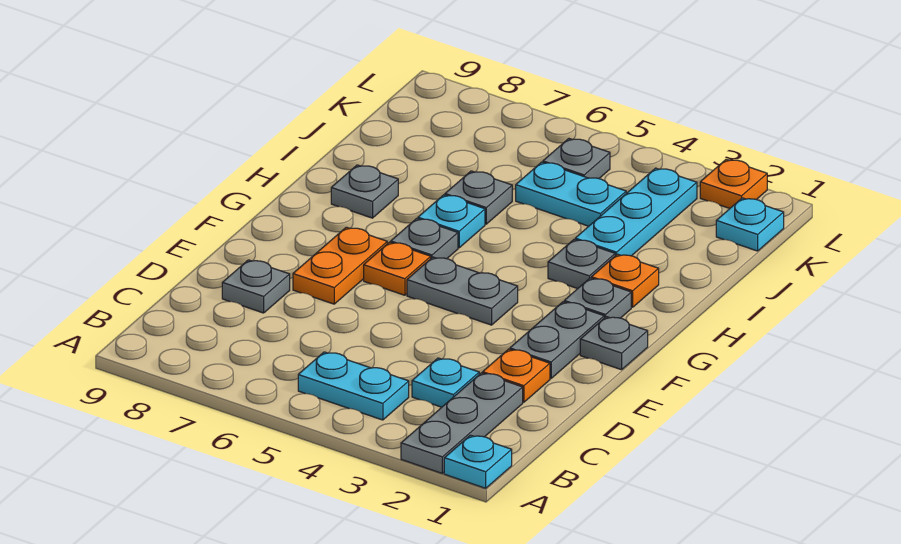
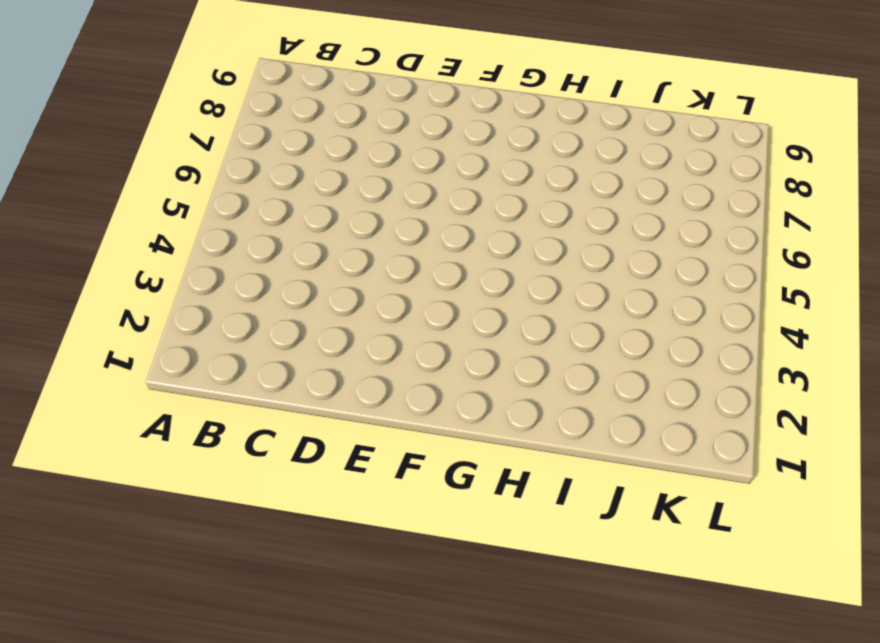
none -> cyan 1x1 plate [444,435,512,488]
none -> grey 1x3 plate [401,373,523,473]
none -> cyan 1x2 plate [298,352,409,420]

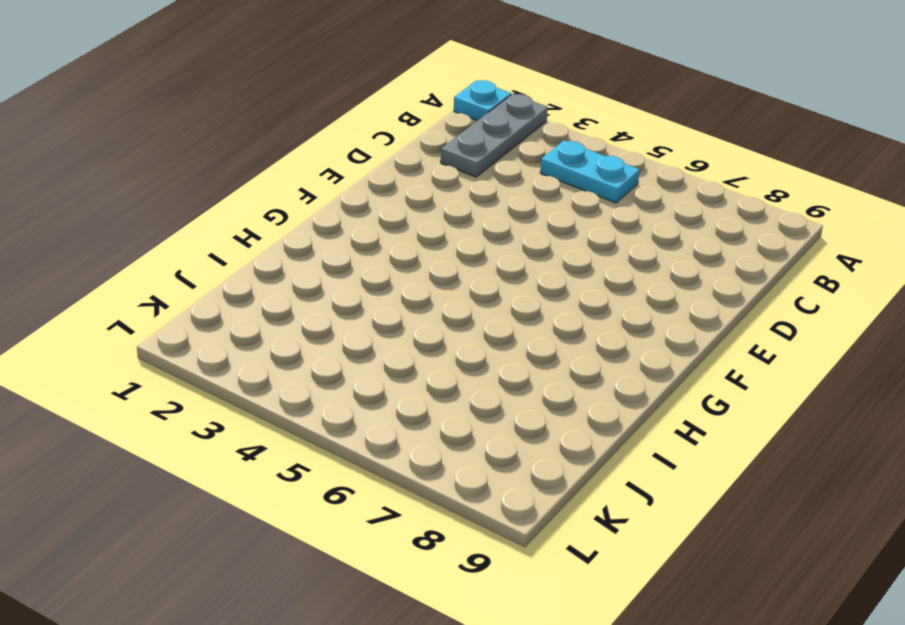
none -> cyan 1x1 plate [412,358,479,407]
none -> orange 1x1 plate [483,349,550,402]
none -> grey 1x1 plate [222,260,290,313]

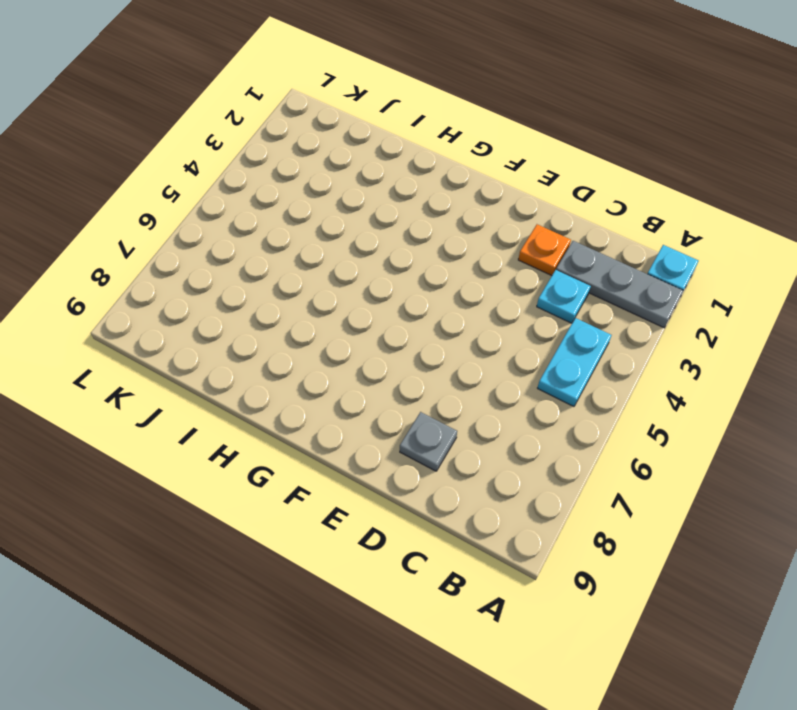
none -> grey 1x2 plate [510,302,604,378]
none -> orange 1x2 plate [293,227,387,304]
none -> grey 1x1 plate [580,317,648,370]

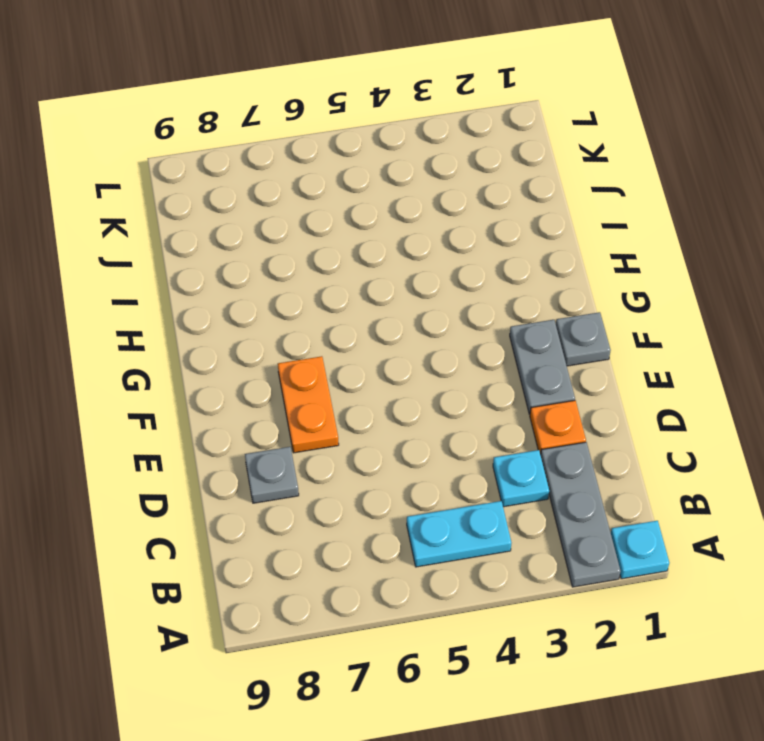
none -> grey 1x2 plate [407,257,518,325]
none -> orange 1x1 plate [364,242,431,295]
none -> grey 1x1 plate [564,278,631,318]

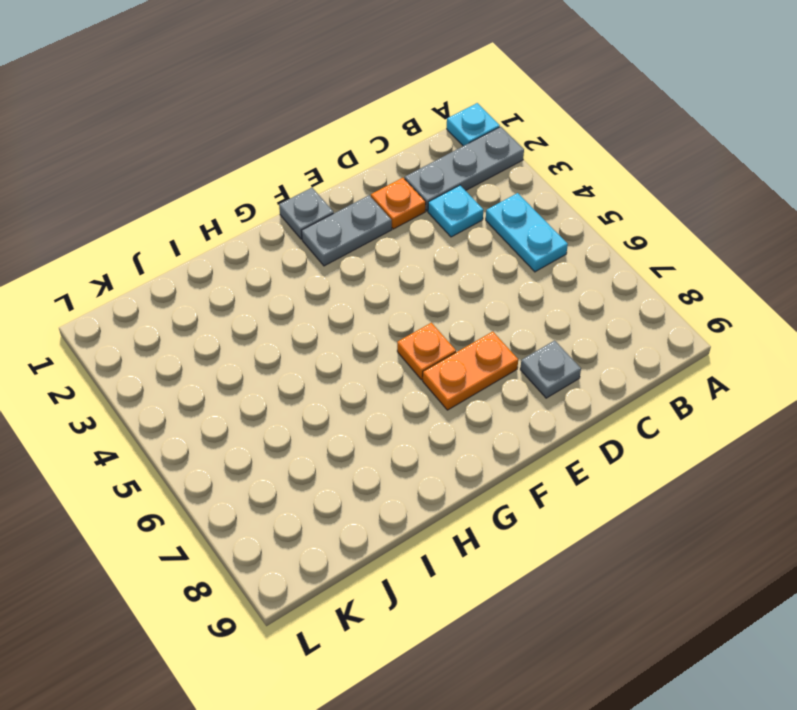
none -> grey 1x2 plate [407,257,518,325]
none -> grey 1x1 plate [564,278,631,318]
none -> grey 1x1 plate [391,218,458,259]

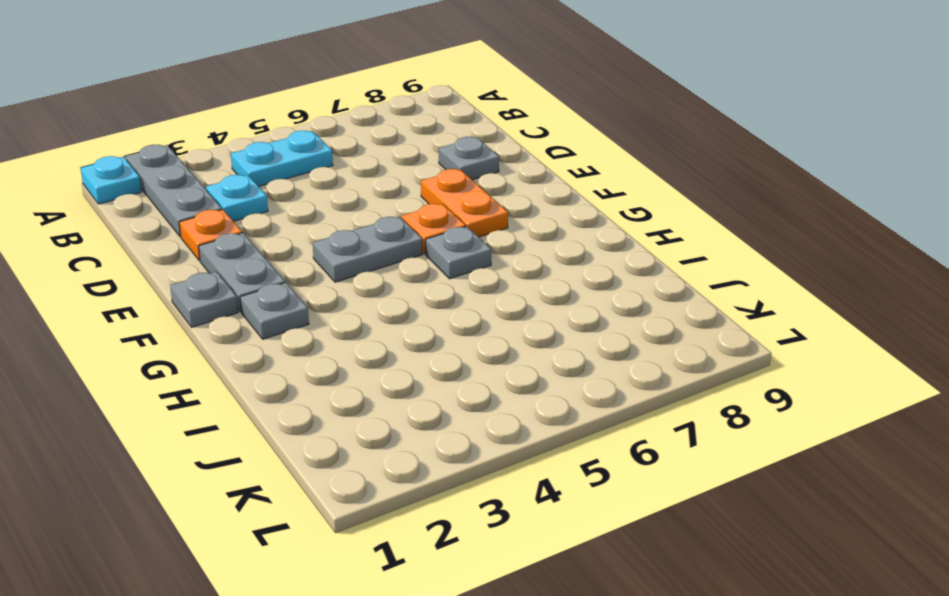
none -> orange 1x1 plate [591,254,659,307]
none -> grey 1x1 plate [548,239,615,289]
none -> cyan 1x1 plate [418,195,485,248]

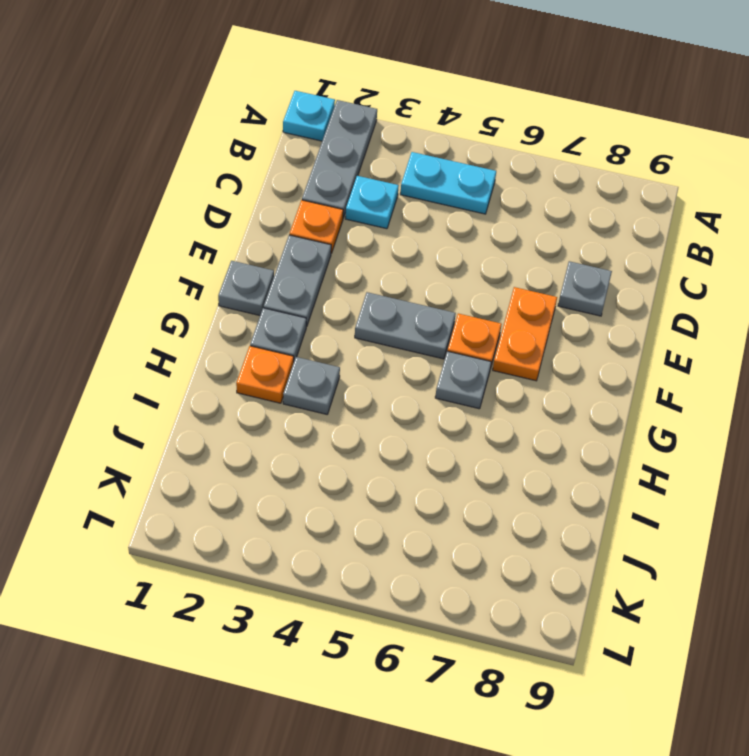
none -> cyan 1x1 plate [418,195,485,248]
none -> grey 1x1 plate [331,165,398,218]
none -> cyan 1x3 plate [575,168,697,256]

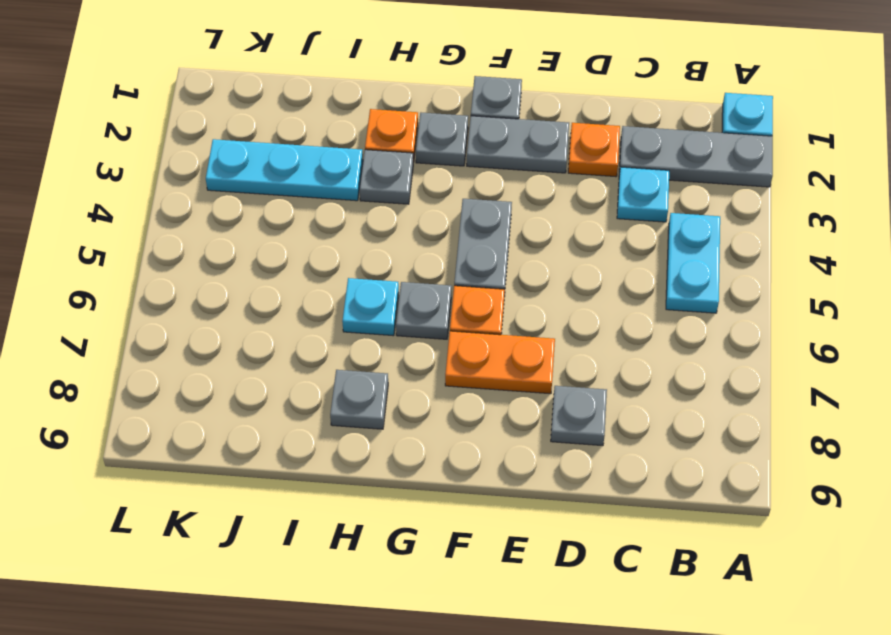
none -> grey 1x1 plate [445,171,512,224]
none -> cyan 1x2 plate [516,162,626,226]
none -> cyan 1x1 plate [716,198,784,251]

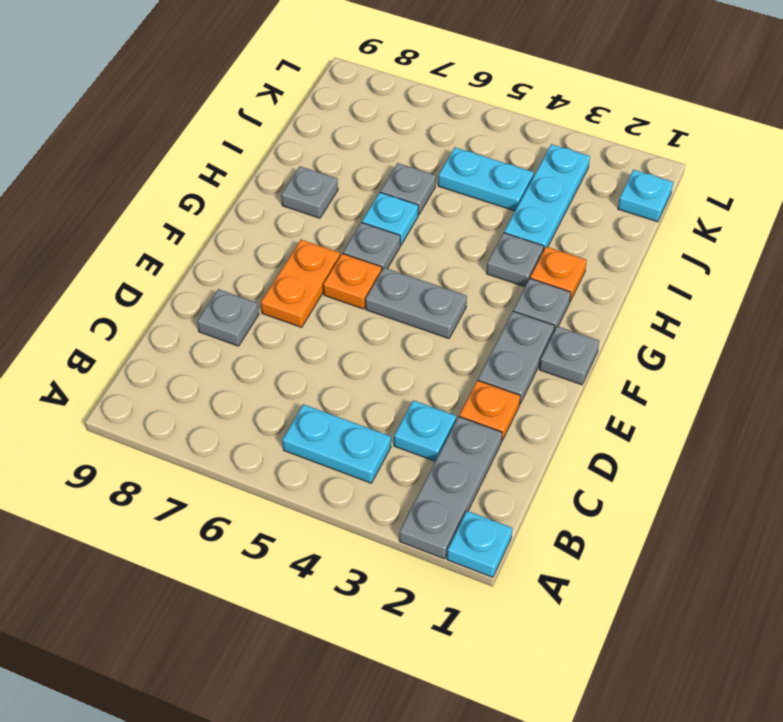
none -> grey 1x1 plate [543,139,610,179]
none -> orange 1x1 plate [700,159,767,208]

